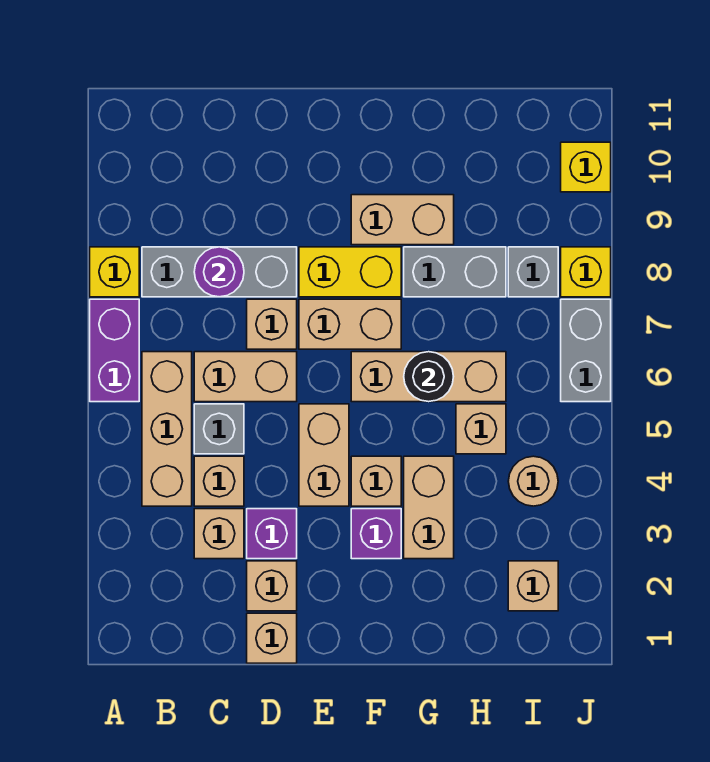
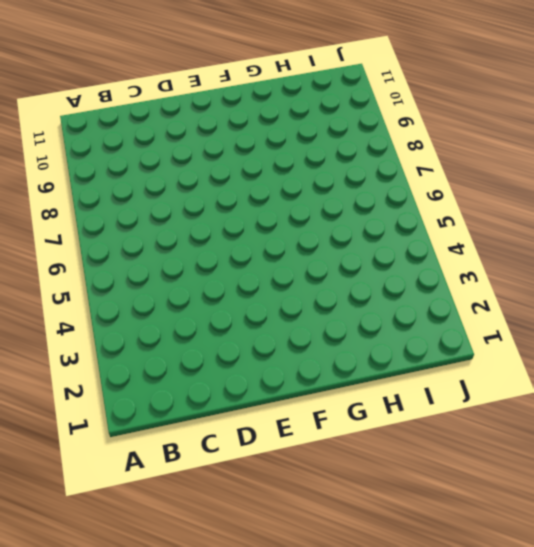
none -> purple 1x2 brick [90,299,139,402]
none -> yellow 1x1 brick [90,247,139,297]
none -> tan 1x3 brick [142,352,192,506]
none -> grey 1x3 brick [142,247,297,297]

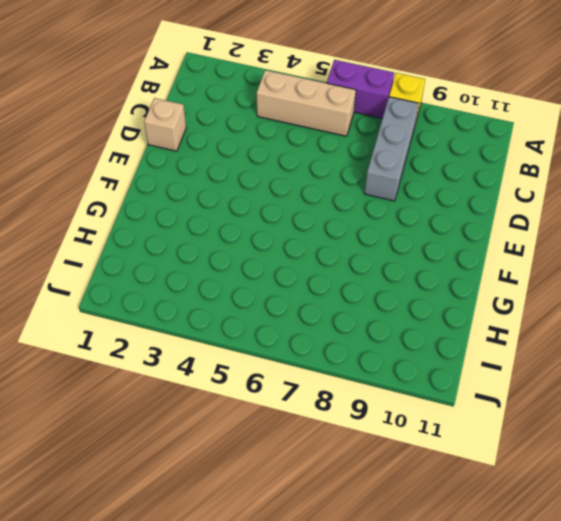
none -> tan 1x1 brick [194,509,244,559]
none -> tan 1x1 brick [194,456,244,506]
none -> grey 1x1 brick [194,404,244,454]
none -> tan 1x2 brick [194,352,297,402]

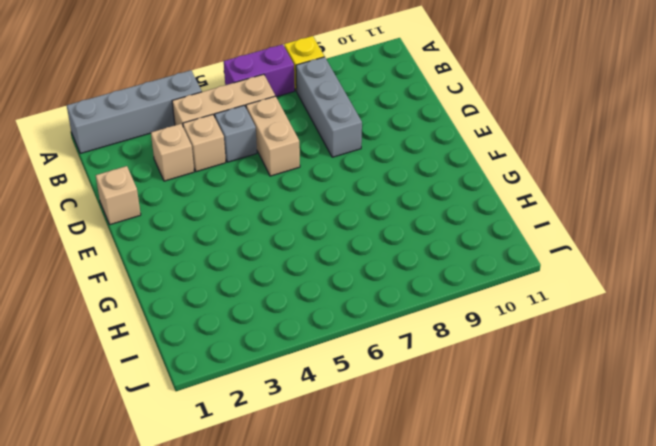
grey 1x4 brick [67,70,202,153] -> none
none -> tan 1x1 brick [247,561,297,611]
none -> purple 1x1 brick [247,509,297,559]
none -> tan 1x1 brick [247,299,297,349]
none -> tan 1x2 brick [299,404,349,506]

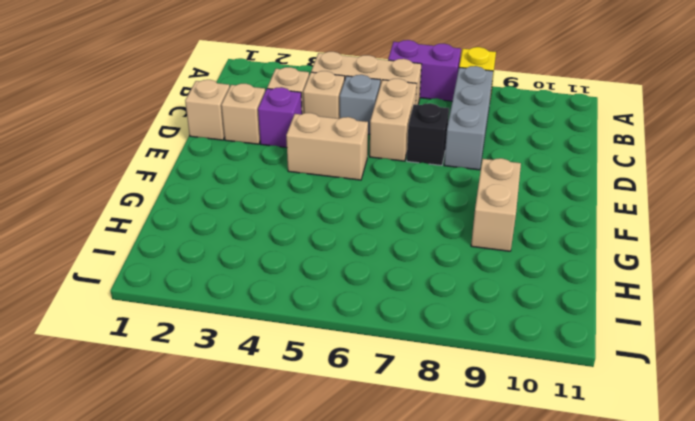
black 1x1 brick [407,103,449,165] -> tan 1x1 brick [247,299,297,349]
none -> tan 1x2 brick [299,299,401,349]
none -> yellow 1x2 brick [299,247,401,297]
none -> purple 1x1 brick [351,509,401,559]
none -> tan 1x1 brick [351,456,401,506]

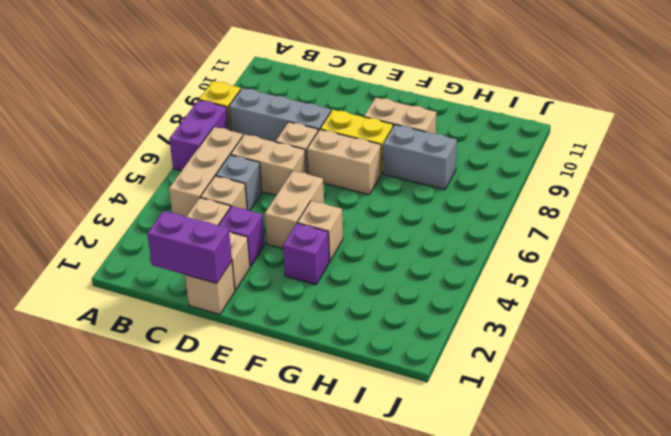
purple 1x2 brick [147,211,232,283] -> none
none -> tan 1x3 brick [351,352,506,402]
none -> tan 1x2 brick [404,456,454,559]
none -> tan 1x1 brick [456,404,506,454]
none -> tan 1x1 brick [508,561,558,611]

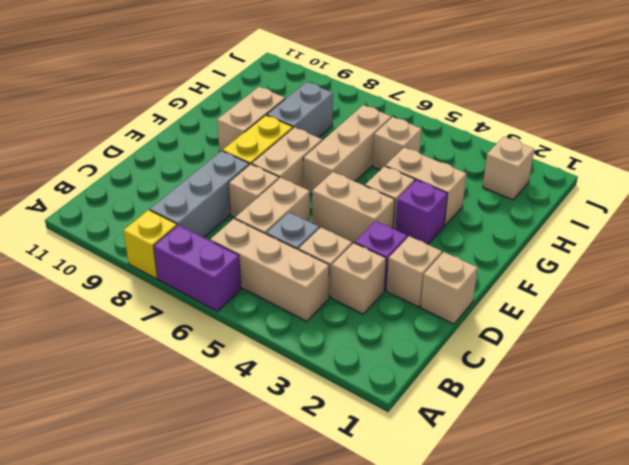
none -> tan 1x1 round brick [508,456,558,506]
none -> grey 1x1 brick [508,247,558,297]
none -> grey 1x2 brick [561,299,611,402]
none -> yellow 1x1 brick [561,247,611,297]

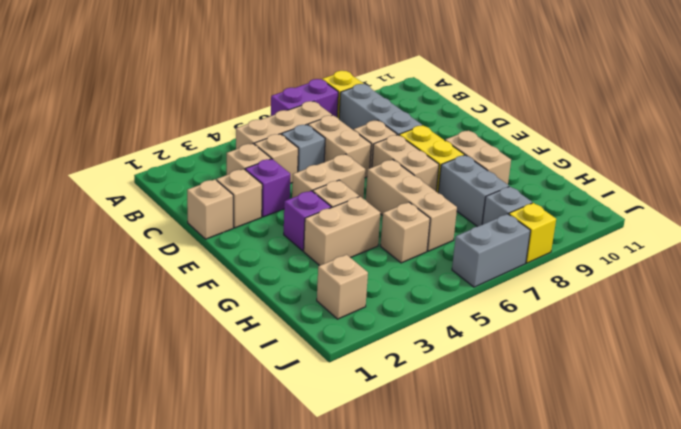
none -> tan 1x1 round brick [508,456,558,506]
none -> yellow 1x1 brick [561,142,611,192]
none -> purple 1x1 round brick [194,247,244,297]
none -> black 1x1 round brick [404,352,454,402]

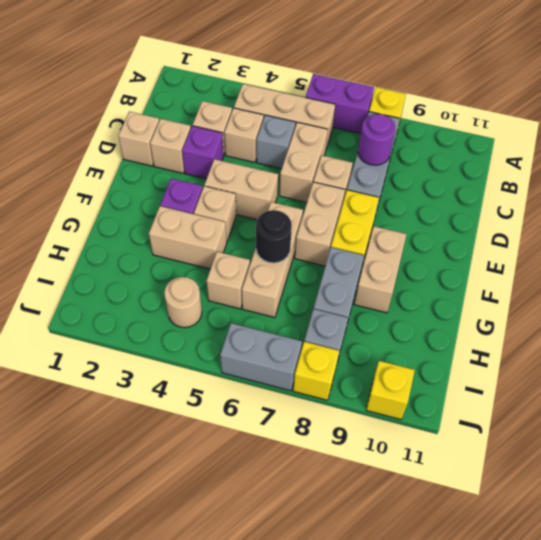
none -> tan 1x1 brick [508,561,558,611]

